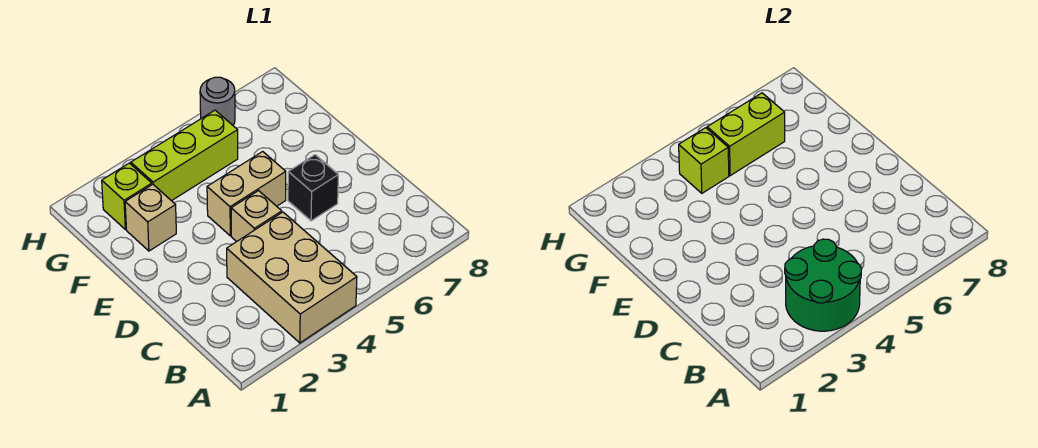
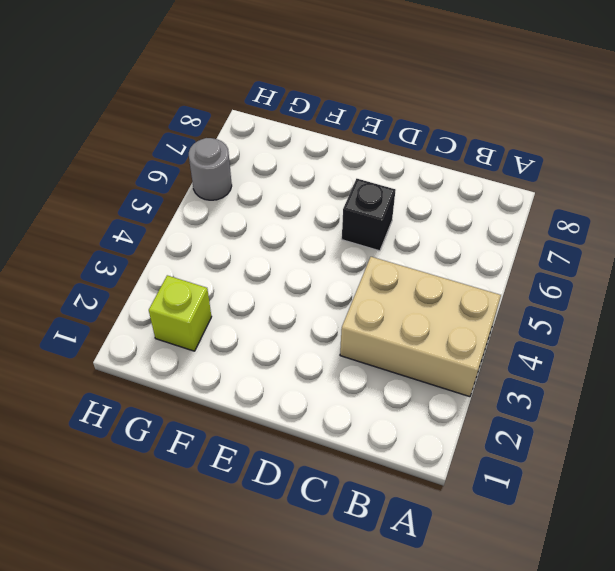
none -> tan 1x1 brick [231,191,282,242]
none -> tan 1x2 brick [207,152,286,236]

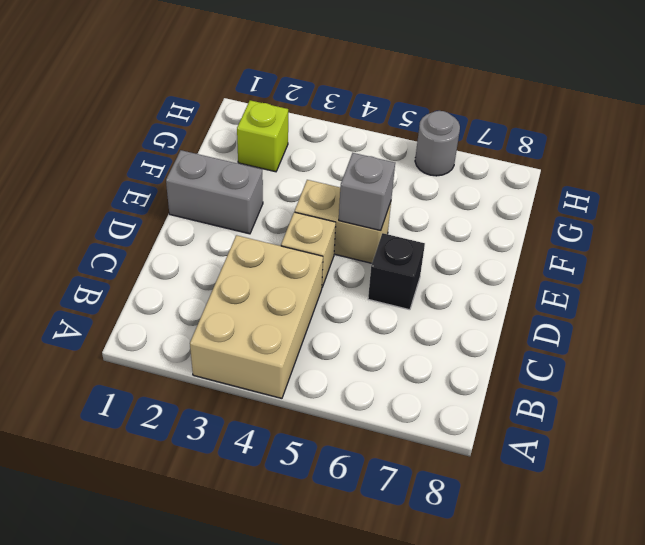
grey 1x2 brick [166,150,263,234] -> none
grey 1x1 brick [339,153,395,231] -> none
none -> tan 1x1 brick [125,184,176,251]
none -> lime 1x3 brick [131,110,238,201]

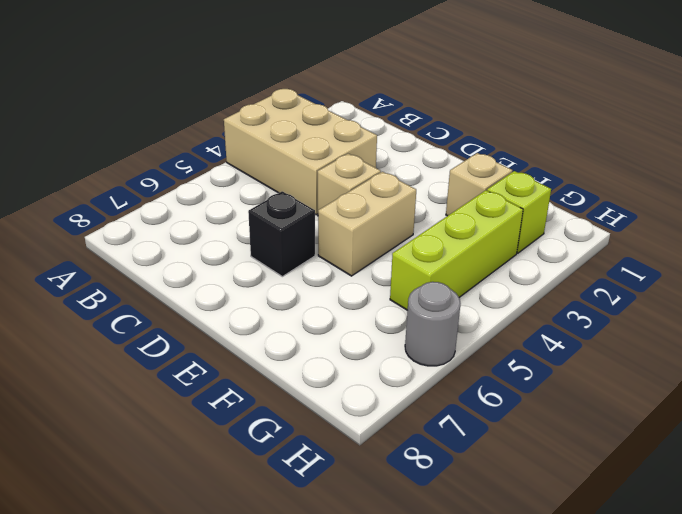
none -> green 2x2 round brick [785,239,862,331]
none -> lime 1x1 brick [679,128,729,193]

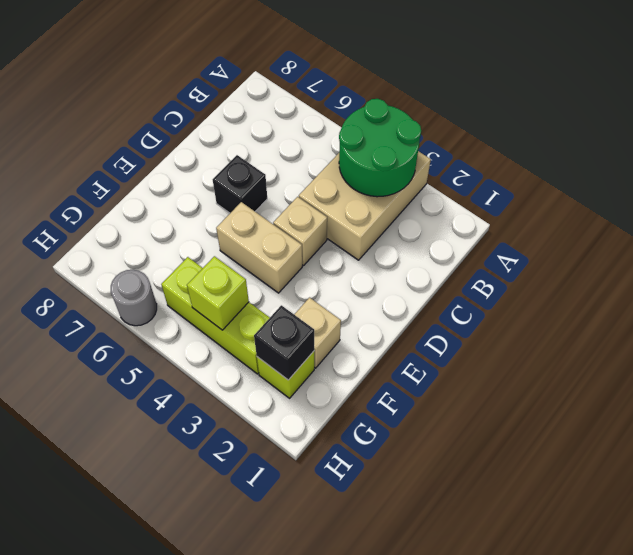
black 1x1 brick [254,305,314,380] -> none
none -> lime 1x2 brick [707,93,785,176]

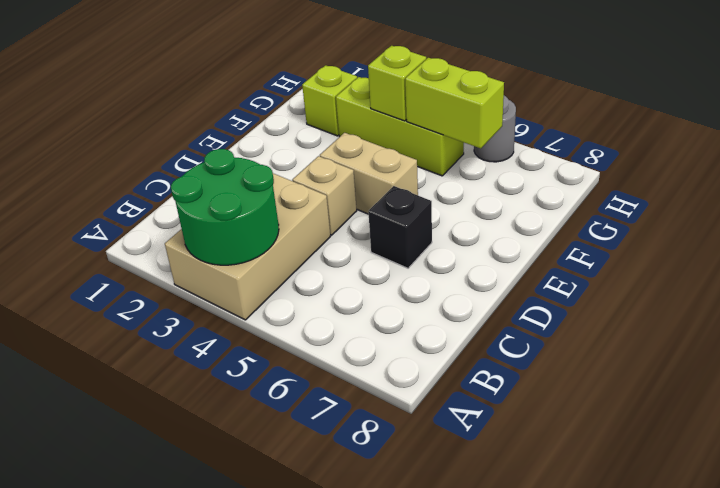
none -> tan 1x1 brick [125,184,176,251]

